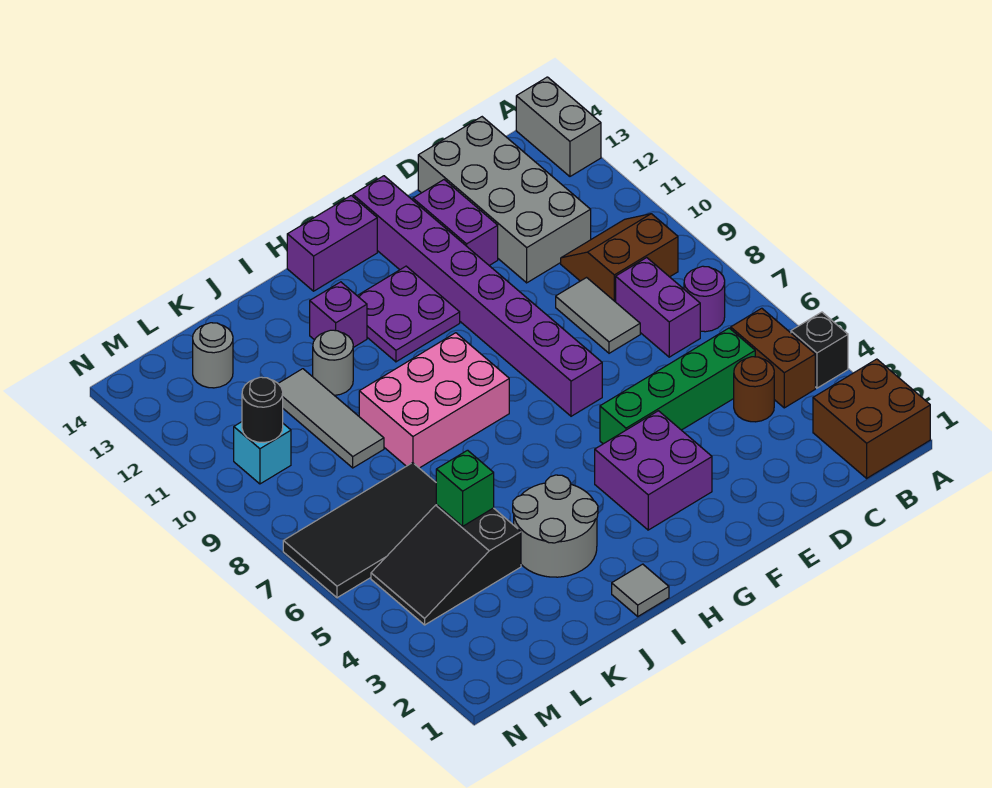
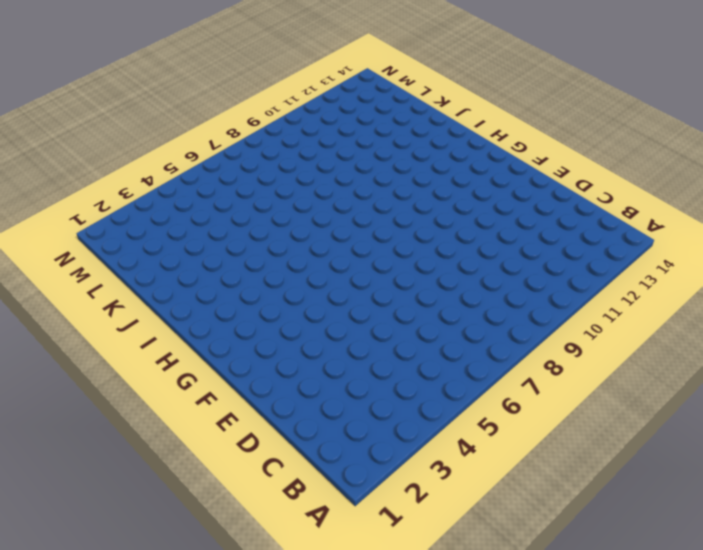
none -> brown 2x2 brick [813,359,930,478]
none -> black 1x1 brick [791,312,848,388]
none -> grey 1x2 brick [516,77,601,176]

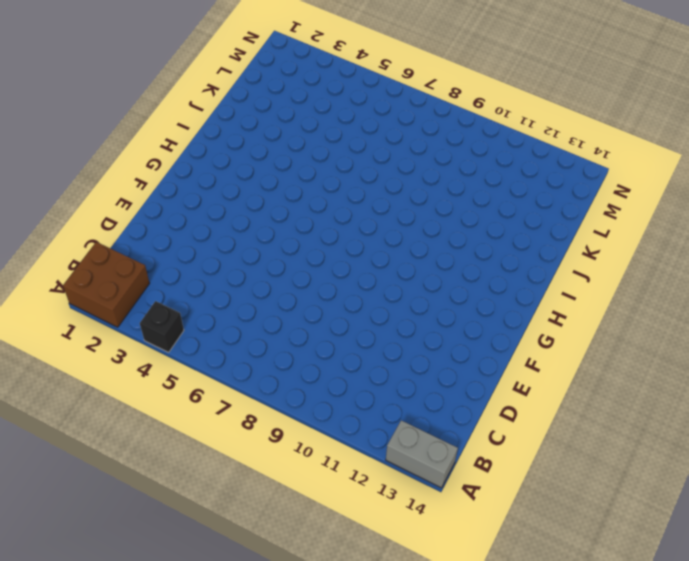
none -> brown 1x2 brick [731,308,815,408]
none -> purple 1x1 round brick [684,266,725,332]
none -> brown 2x2 slope [561,214,678,302]

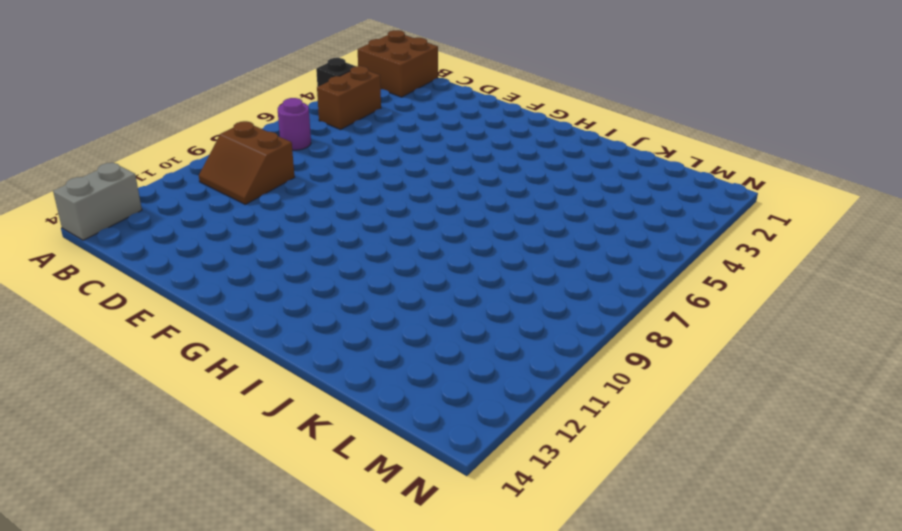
none -> brown 1x1 round brick [734,357,774,422]
none -> green 1x4 brick [600,328,755,444]
none -> purple 1x2 brick [616,258,700,357]

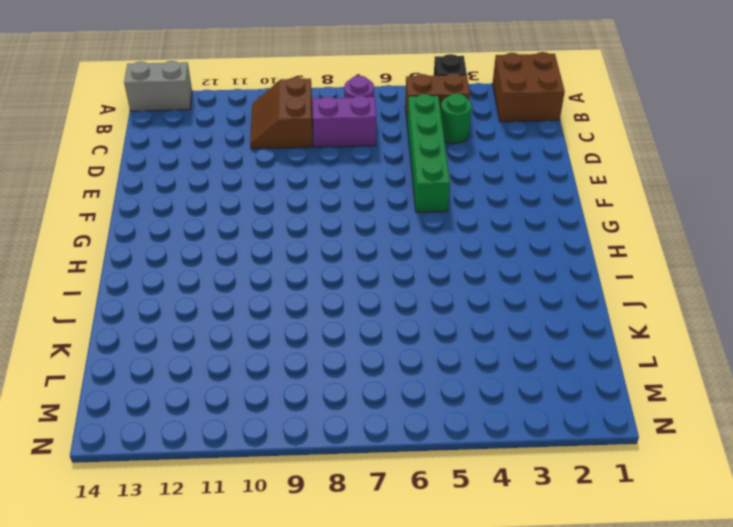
green 1x1 round brick [441,93,472,144] -> brown 1x1 round brick [734,357,774,422]
none -> grey 2x4 brick [418,117,591,283]
none -> grey 1x2 tile [556,278,640,353]
none -> purple 1x2 brick [413,180,498,265]

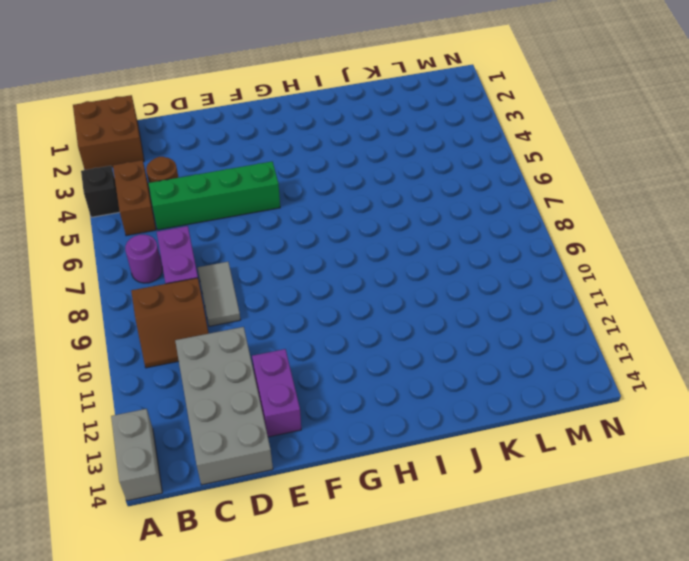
none -> purple 2x2 brick [595,411,712,530]
none -> purple 1x8 brick [353,176,602,416]
none -> purple 2x2 plate [357,266,460,362]

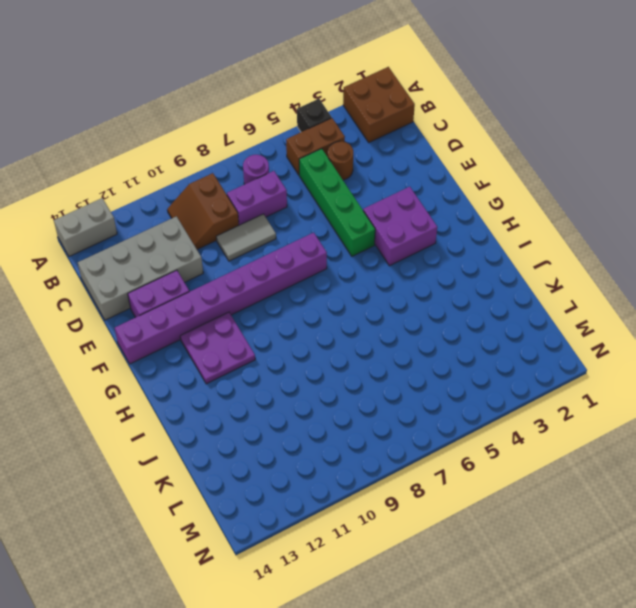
none -> purple 1x2 brick [287,195,377,291]
none -> pink 2x3 brick [359,333,509,468]
none -> grey 1x1 tile [612,564,669,616]

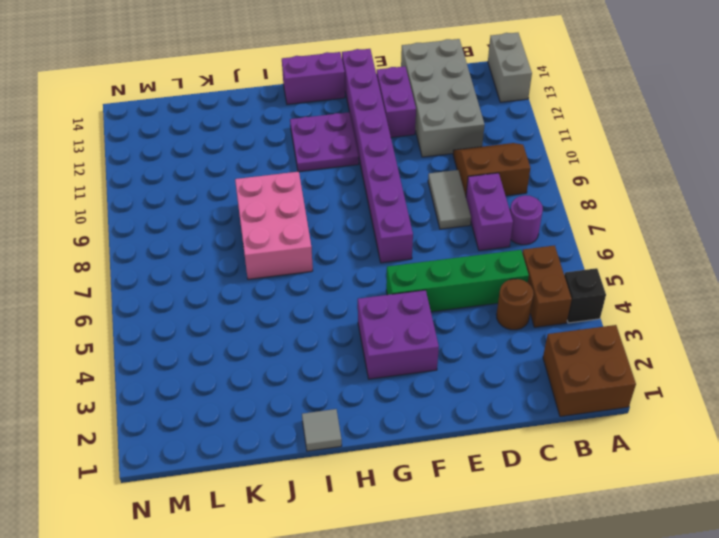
pink 2x3 brick [235,172,313,279] -> pink 2x3 brick turned to [359,333,509,468]
none -> grey 2x2 round brick [513,475,598,577]
none -> purple 1x1 brick [310,282,367,348]
none -> grey 1x1 round brick [313,330,353,395]

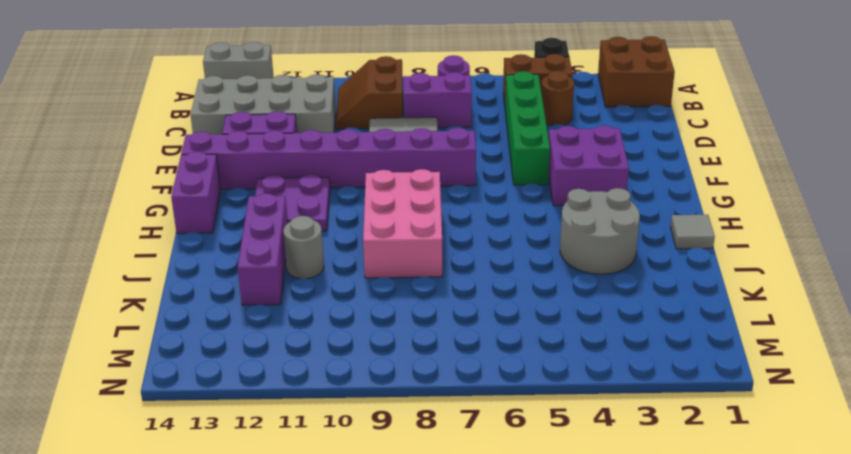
purple 1x3 brick [238,193,288,305] -> purple 1x1 brick [310,282,367,348]
none -> black 2x3 slope [371,505,521,625]
none -> black 2x4 tile [283,463,437,598]
none -> grey 1x3 tile [278,369,384,468]

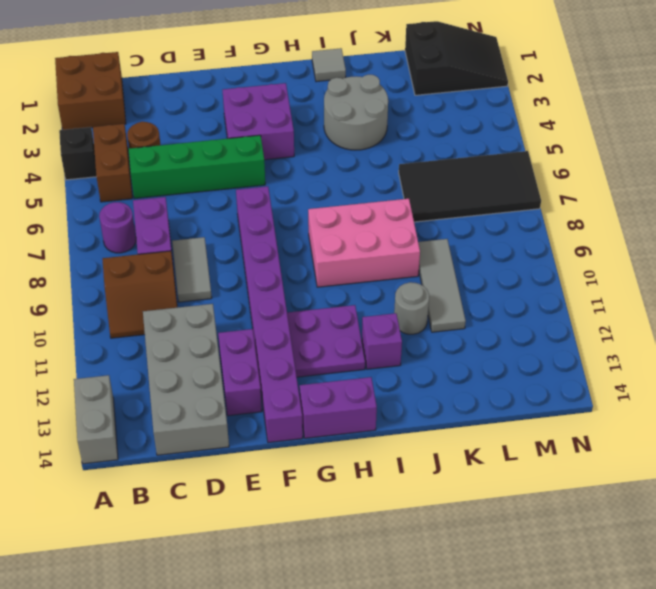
black 2x3 slope [405,21,508,95] -> black 2x3 slope moved to [371,505,521,625]
none -> grey 1x1 round brick [193,323,233,388]
none -> cyan 1x1 brick [234,422,291,484]
none -> green 1x1 brick [436,450,494,526]

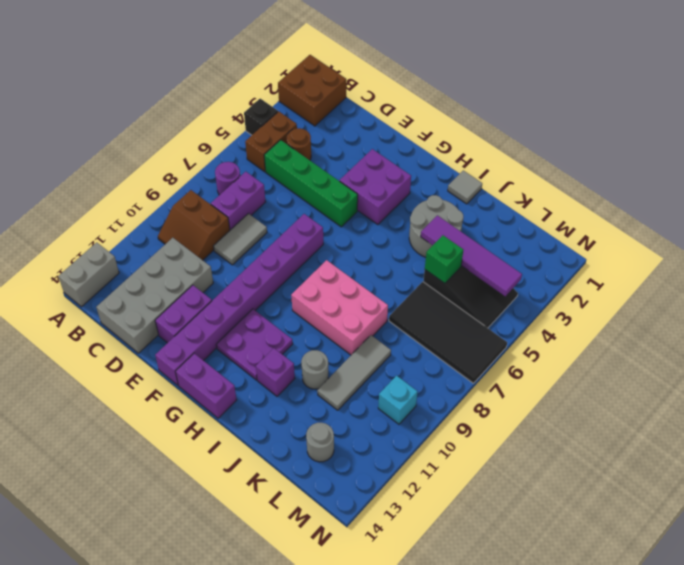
purple 1x4 tile [421,215,522,296] -> none
none -> black 1x1 round brick [242,377,283,443]

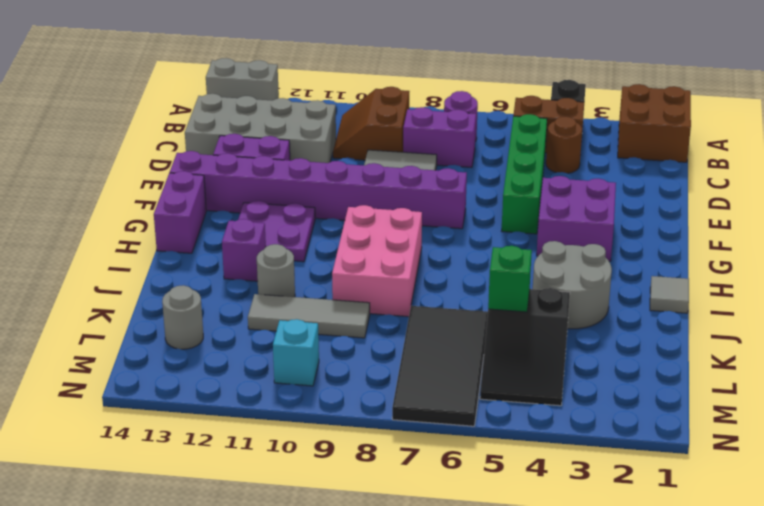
none -> black 1x1 round brick [242,377,283,443]

